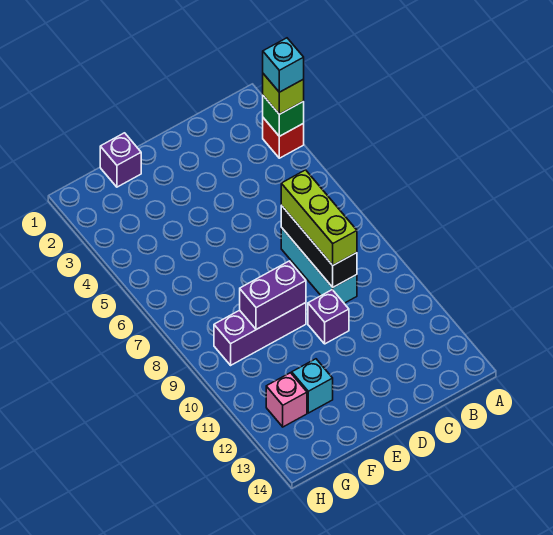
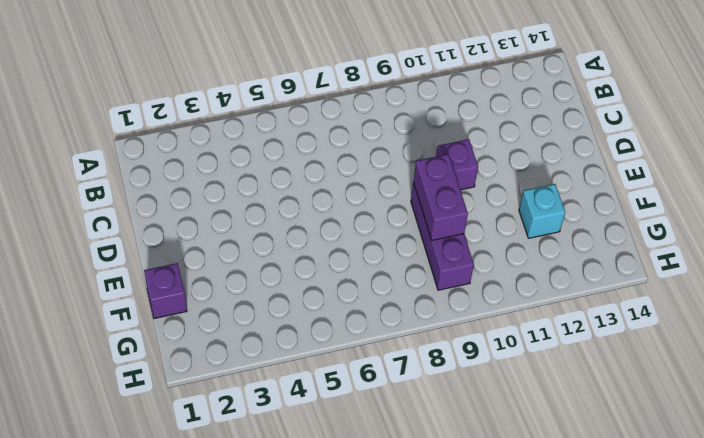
none -> red 1x1 brick [263,118,304,158]
none -> cyan 1x3 brick [281,227,357,303]
none -> pink 1x1 brick [266,373,307,427]

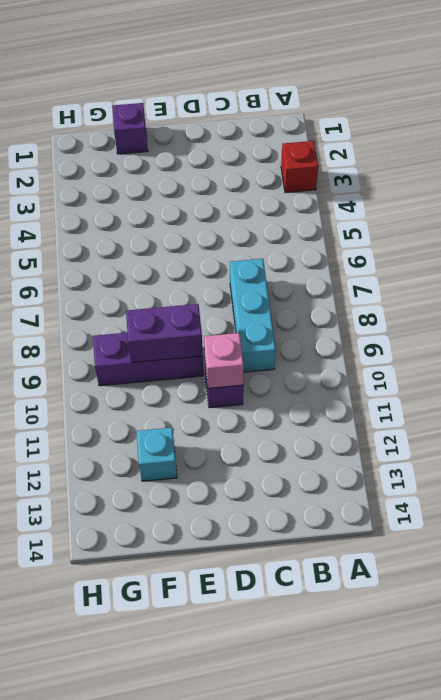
pink 1x1 brick [204,333,244,388] -> pink 1x1 brick moved to [266,373,307,427]
none -> green 1x1 brick [263,96,304,136]
none -> black 1x3 brick [281,205,357,287]
none -> lime 1x1 brick [263,74,304,114]

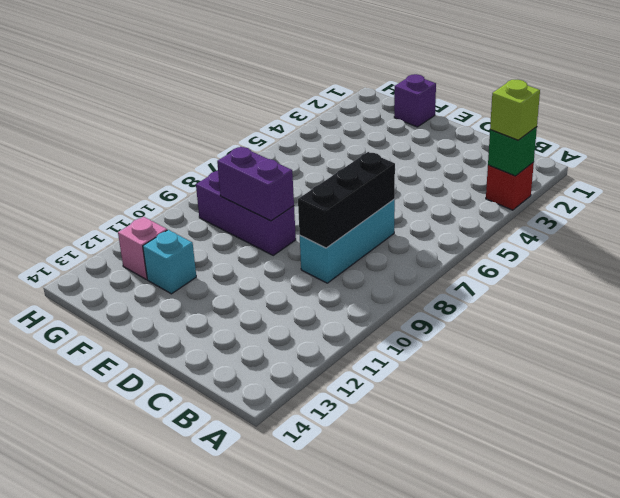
none -> purple 1x1 brick [308,290,349,344]
none -> lime 1x3 brick [281,170,357,265]
none -> cyan 1x1 brick [263,38,304,92]

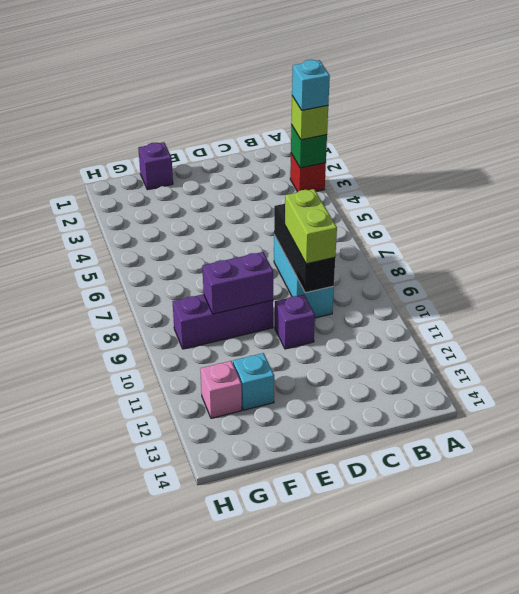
lime 1x2 brick [285,189,337,264] -> lime 1x3 brick [281,170,357,265]

